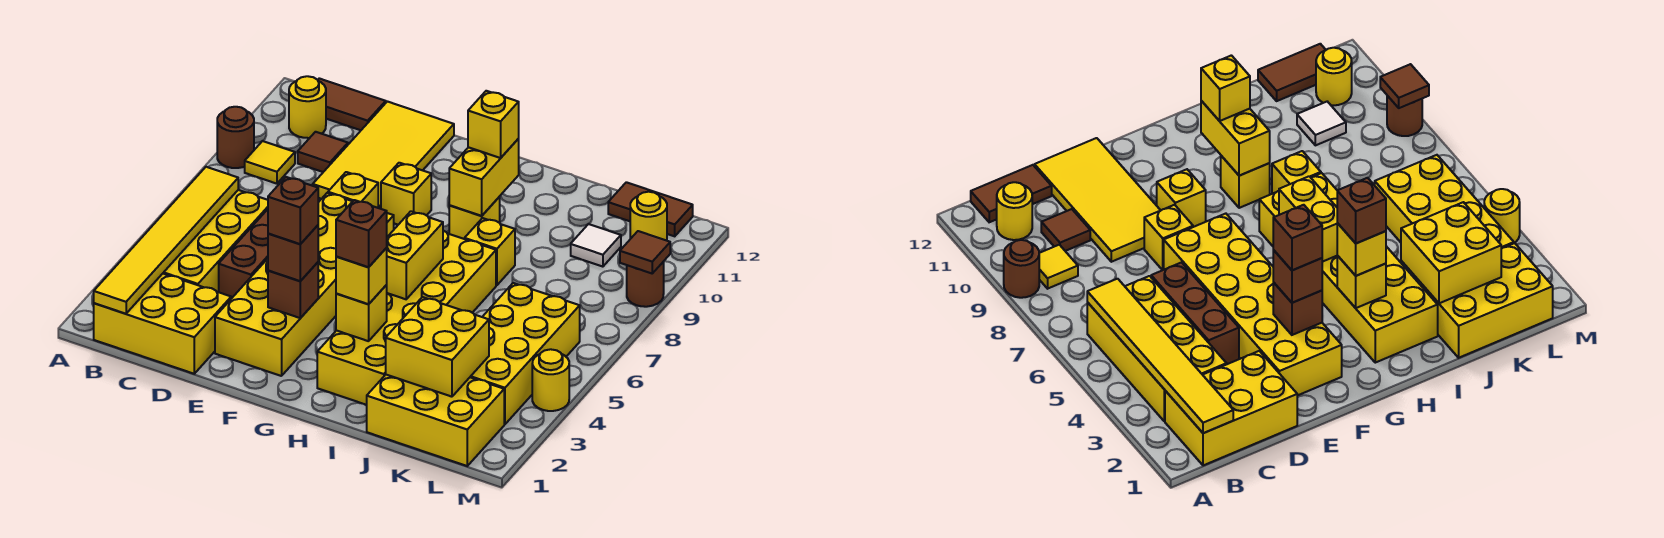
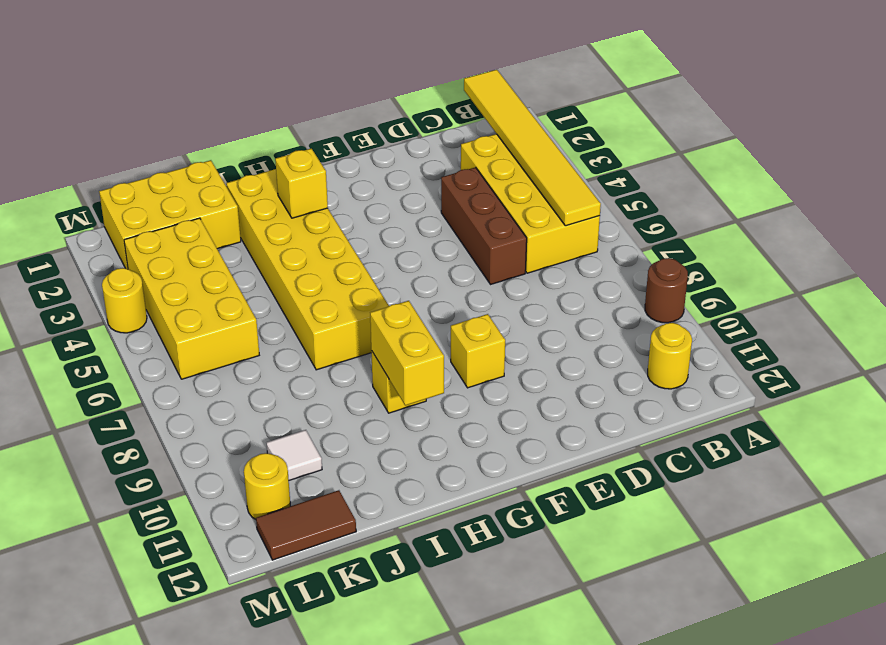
none -> yellow 2x3 brick [94,274,231,374]
none -> yellow 1x1 tile [245,141,295,184]
none -> brown 1x2 tile [318,78,386,130]
none -> brown 1x1 tile [298,132,348,172]

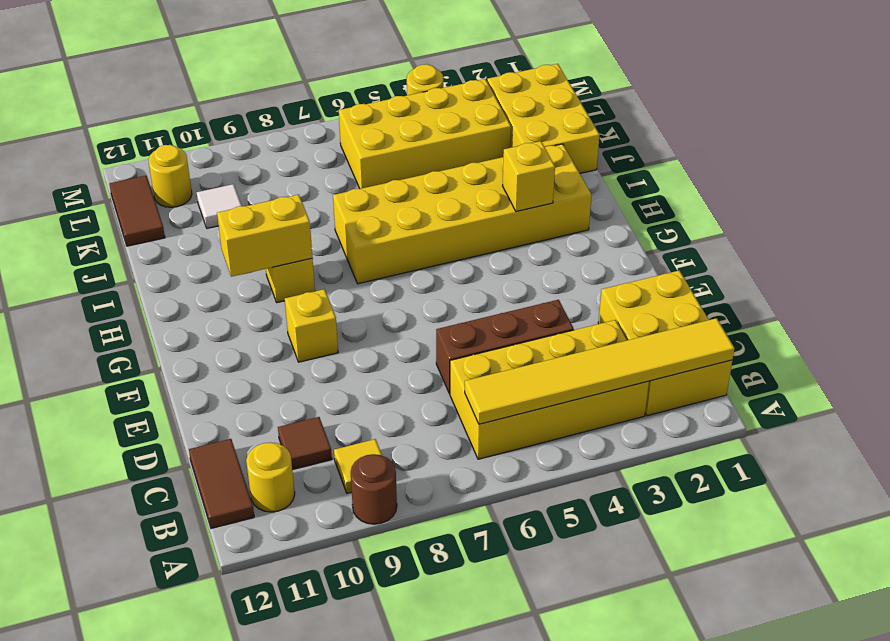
none -> yellow 2x4 tile [313,102,454,209]
none -> yellow 2x6 brick [215,193,394,376]
none -> yellow 1x1 brick [328,172,378,208]
none -> yellow 1x1 brick [465,218,515,285]

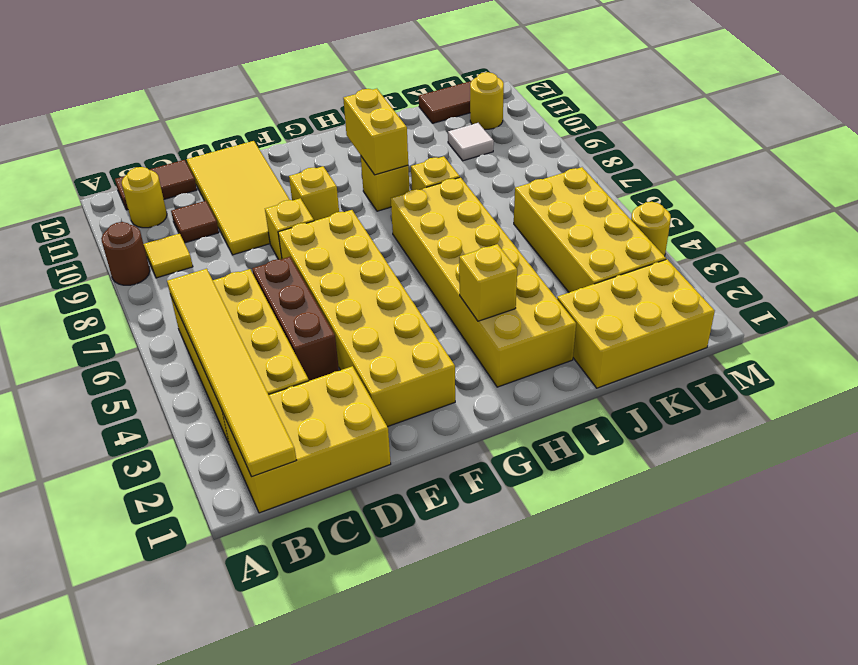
none -> brown 1x1 round brick [627,261,664,307]
none -> brown 1x1 brick [268,262,318,318]
none -> yellow 1x2 brick [387,211,443,299]
none -> yellow 2x2 brick [386,297,489,397]

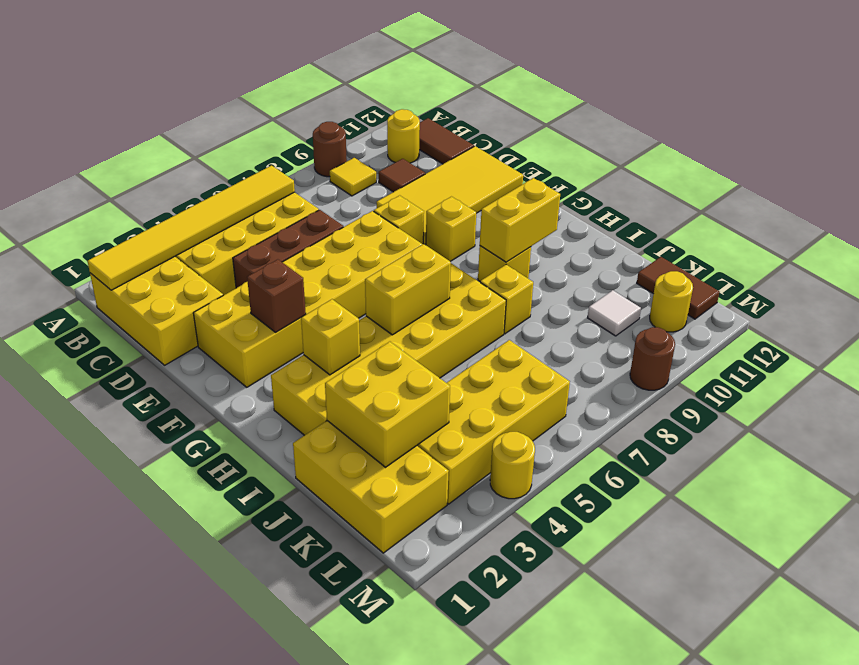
none -> brown 1x1 tile [620,231,670,273]
none -> brown 1x1 brick [268,225,318,281]
none -> yellow 1x1 brick [336,248,387,304]
none -> yellow 1x1 brick [468,91,519,158]

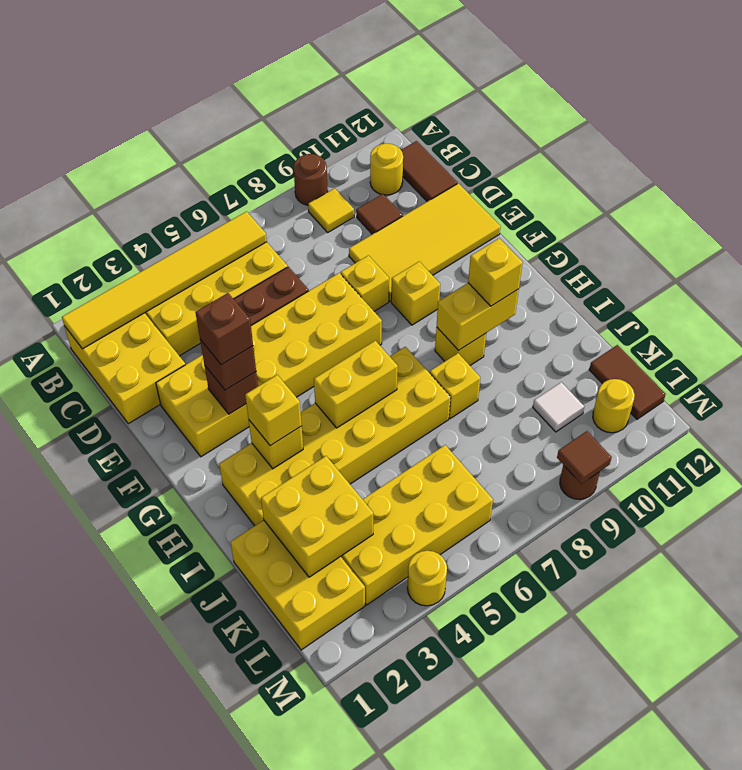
none -> brown 1x1 brick [336,200,387,267]

